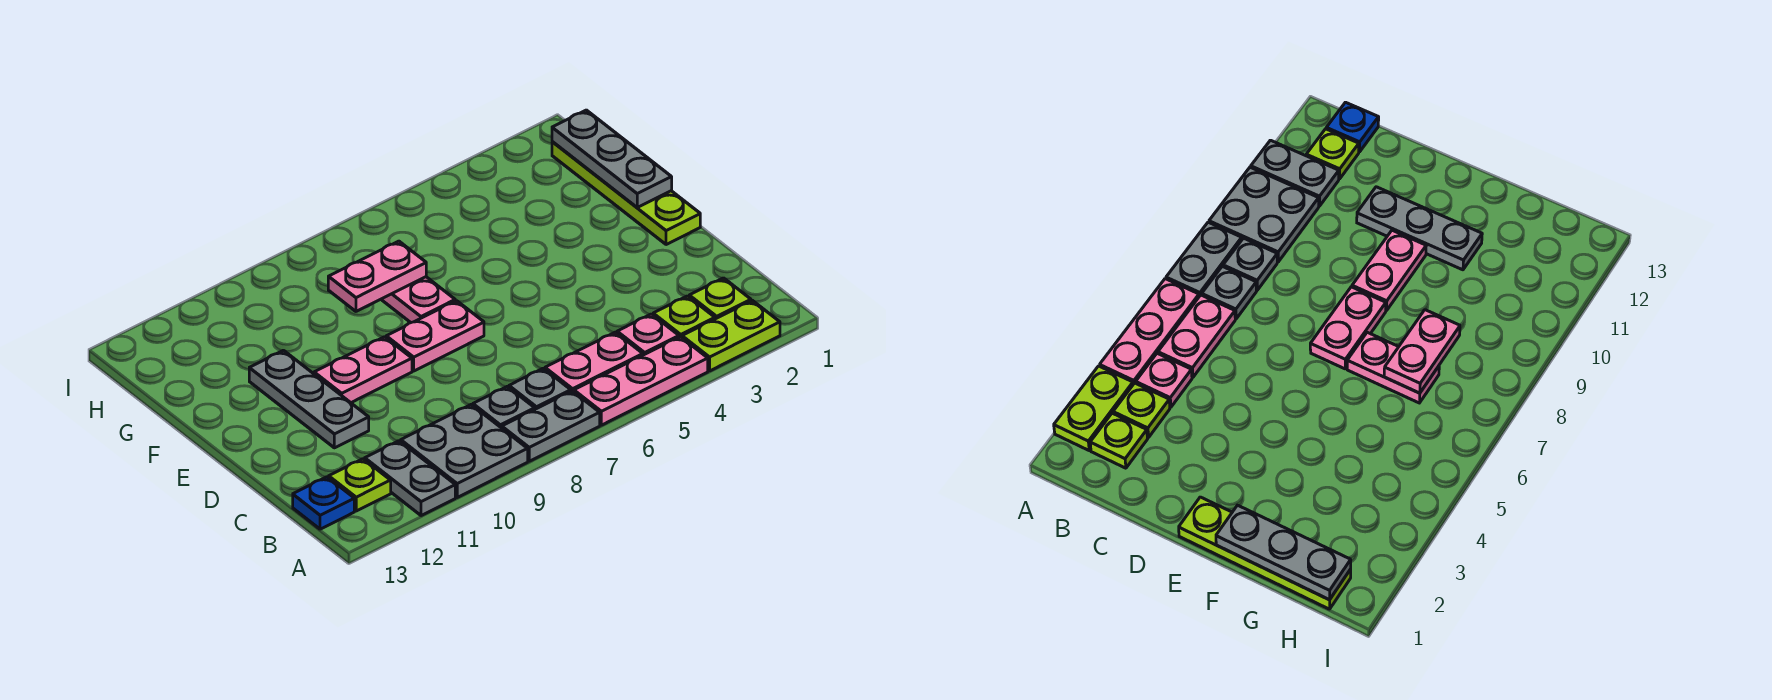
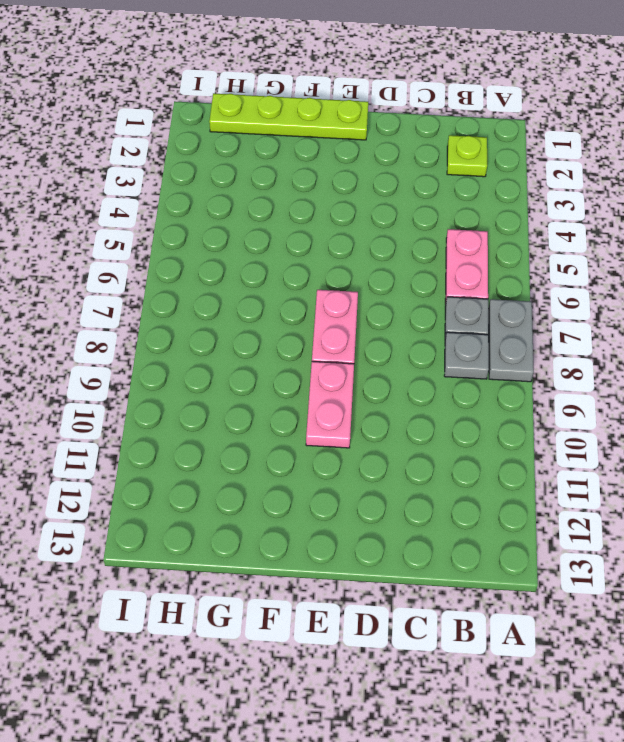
none -> lime 1x2 plate [682,301,780,371]
none -> pink 1x3 plate [574,337,708,425]
none -> grey 2x2 plate [401,405,528,497]

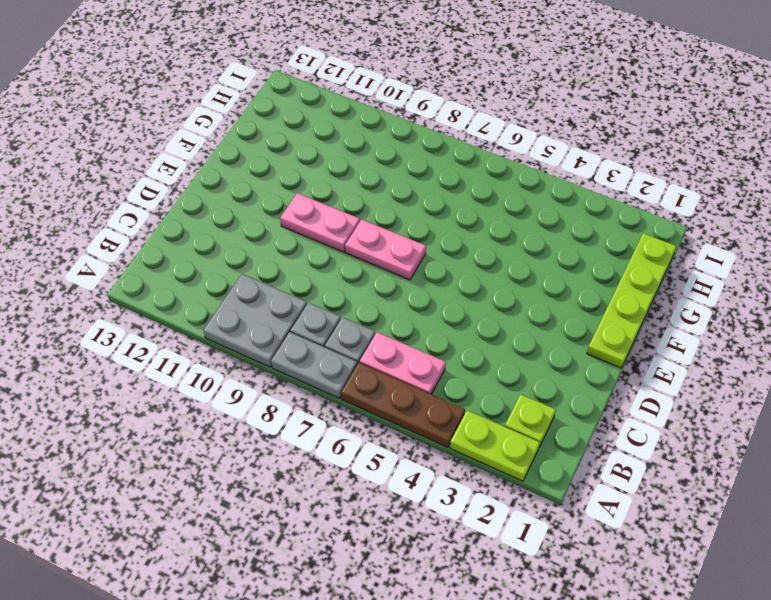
brown 1x3 plate [341,363,465,447] -> pink 1x3 plate [574,337,708,425]
none -> grey 1x2 plate [365,441,455,516]
none -> lime 1x1 plate [653,296,715,337]
none -> pink 1x1 plate [617,314,679,355]

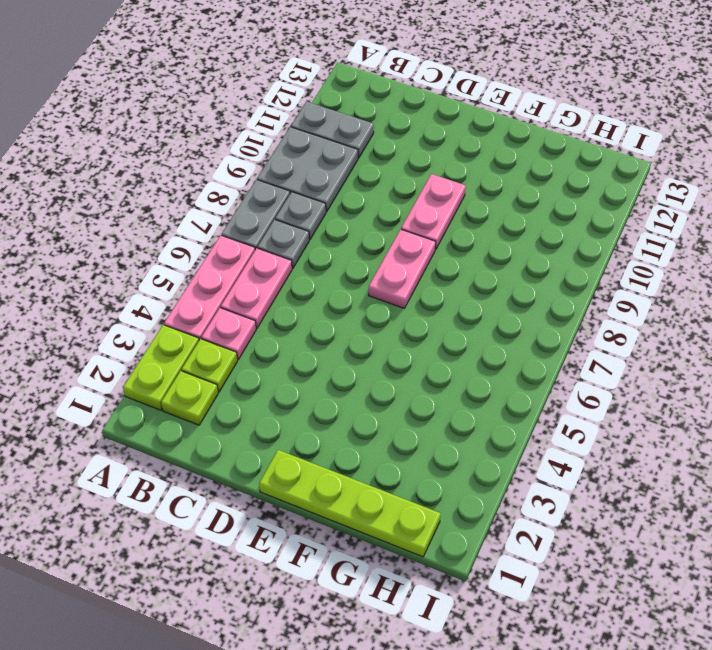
none -> lime 1x1 plate [329,459,391,511]
none -> blue 1x1 plate [293,477,354,529]
none -> grey 1x3 plate [249,350,369,448]

